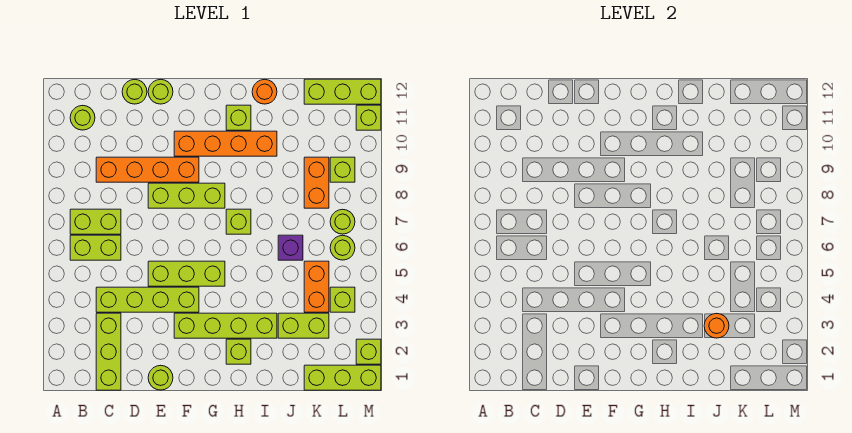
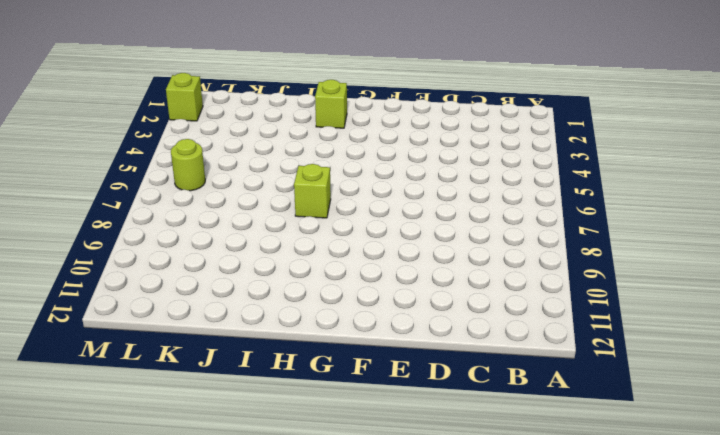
none -> lime 1x2 brick [70,235,121,260]
none -> lime 1x2 brick [70,209,121,234]
none -> lime 1x1 round brick [70,105,95,130]
none -> lime 1x3 brick [96,313,121,390]

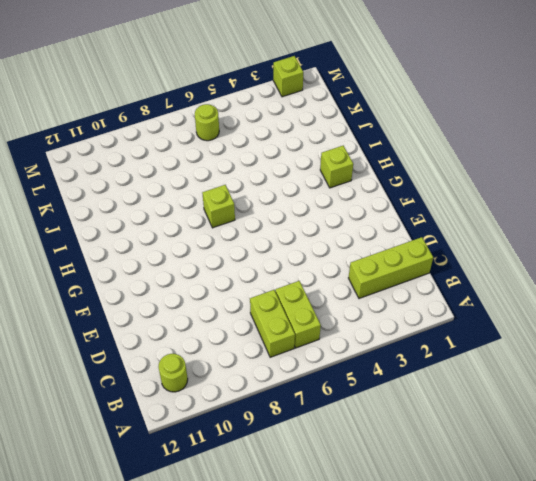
none -> lime 1x4 brick [96,287,199,312]
none -> orange 1x4 brick [96,157,199,182]
none -> lime 1x1 round brick [122,79,147,104]
none -> lime 1x1 round brick [148,365,173,390]

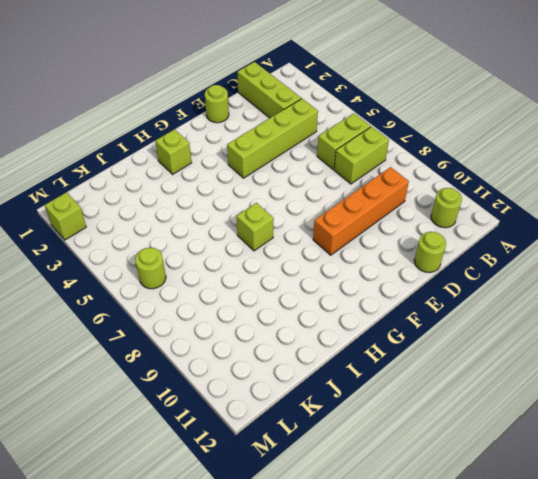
none -> lime 1x3 brick [148,261,225,286]
none -> lime 1x3 brick [148,183,225,208]
none -> lime 1x1 round brick [148,79,173,104]
none -> lime 1x4 brick [174,313,277,338]

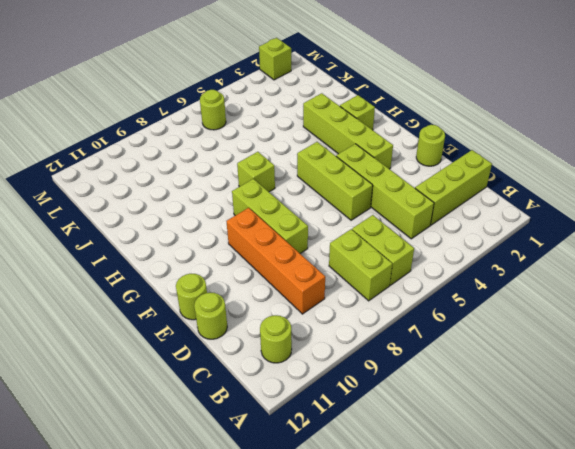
none -> orange 1x4 brick [174,131,277,156]
none -> lime 1x1 brick [226,105,251,130]
none -> orange 1x1 round brick [252,79,277,104]
none -> lime 1x2 brick [278,313,329,338]

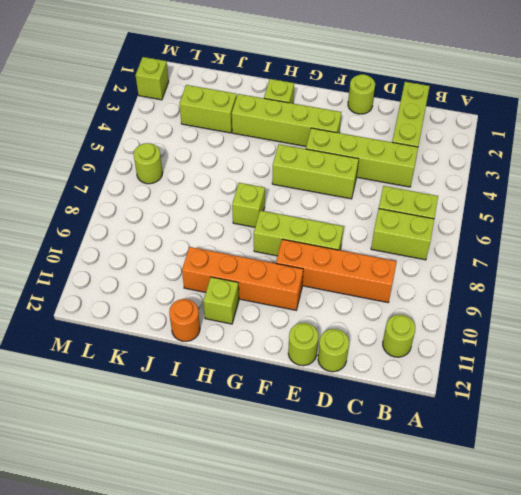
none -> purple 1x1 brick [278,235,303,260]
none -> lime 1x3 brick [304,365,381,390]
none -> orange 1x2 brick [304,261,329,312]
none -> orange 1x2 brick [304,157,329,208]

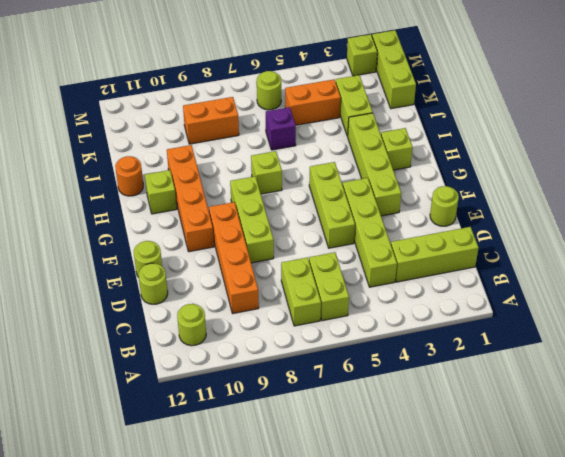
none -> lime 1x3 brick [304,79,381,104]
none -> lime 1x1 brick [330,287,355,312]
none -> lime 1x1 round brick [330,209,355,234]
none -> lime 1x1 brick [330,157,355,182]

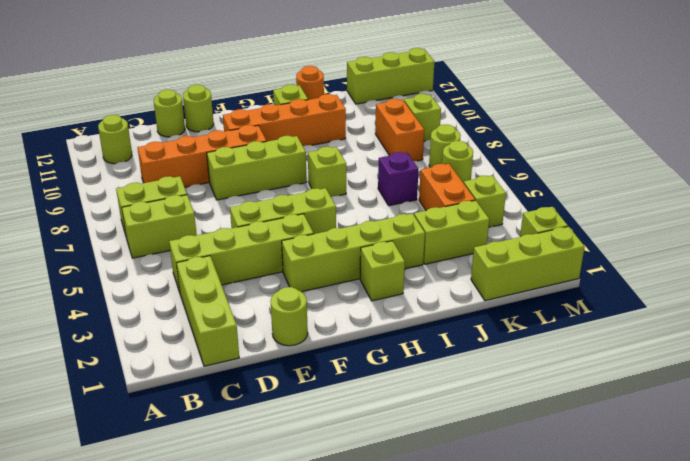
none -> lime 1x1 brick [356,105,381,130]
none -> orange 1x1 round brick [704,313,729,338]

